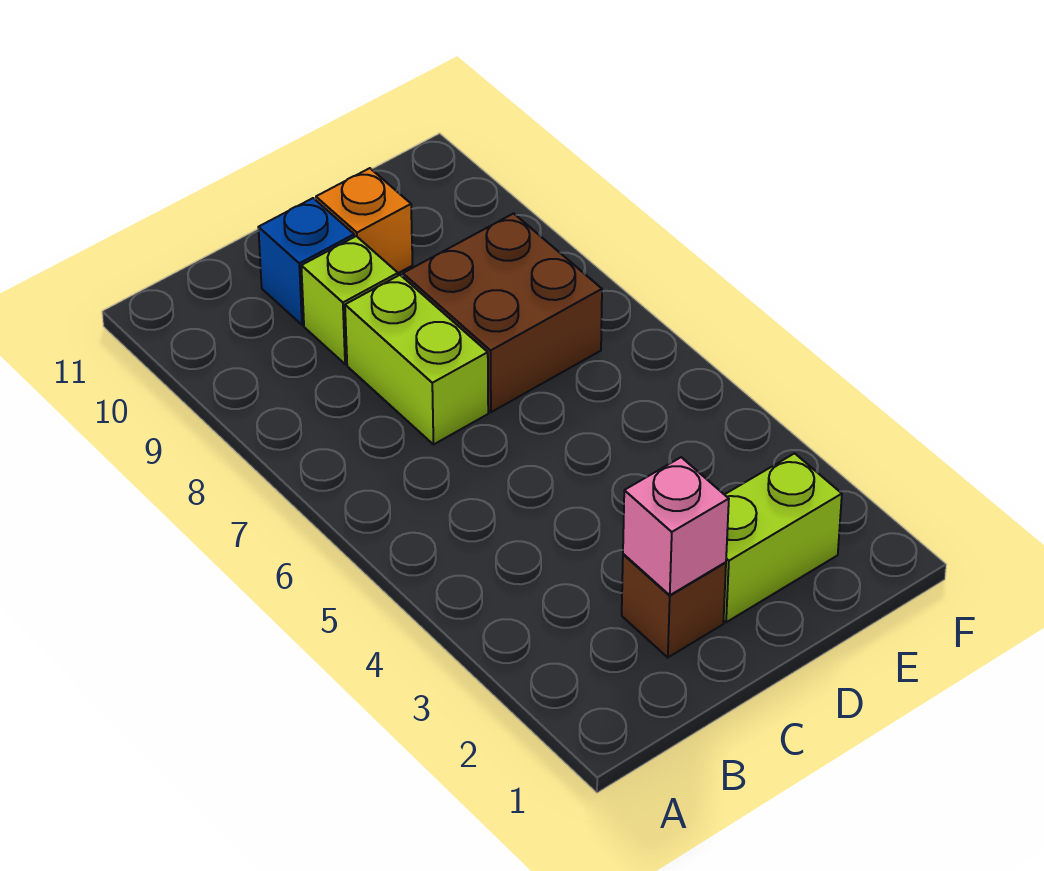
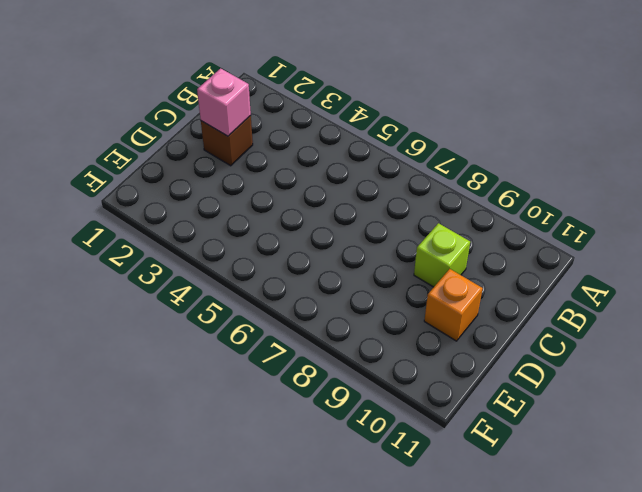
none -> lime 1x2 brick [345,275,488,445]
none -> blue 1x1 brick [258,198,354,325]

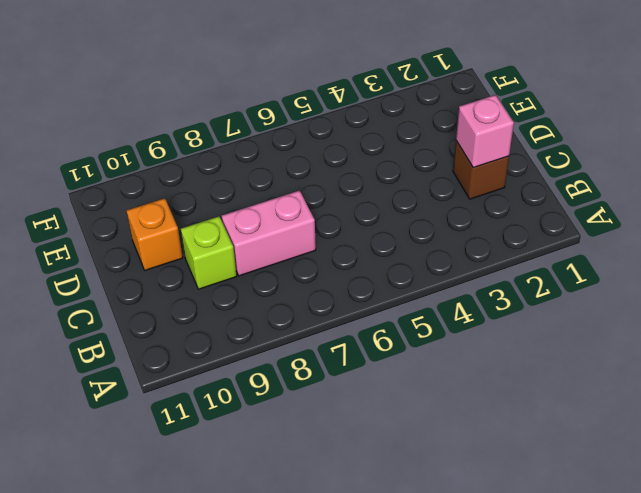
pink 1x2 brick [222,191,316,276] -> lime 1x2 brick [345,275,488,445]
none -> blue 1x1 brick [258,198,354,325]
none -> lime 1x2 brick [724,453,842,622]

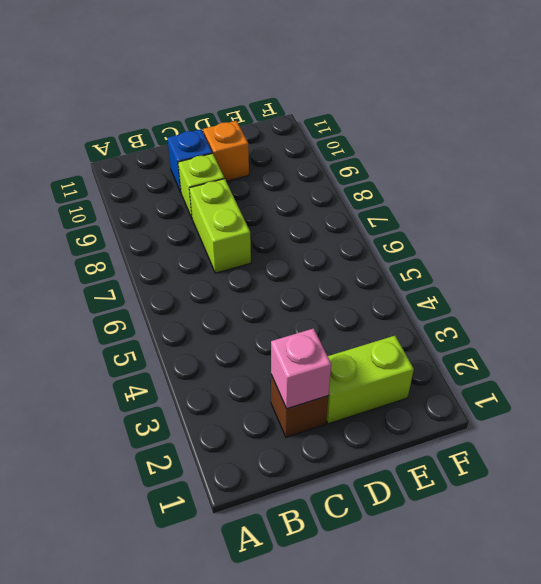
none -> brown 2x2 brick [403,213,602,412]

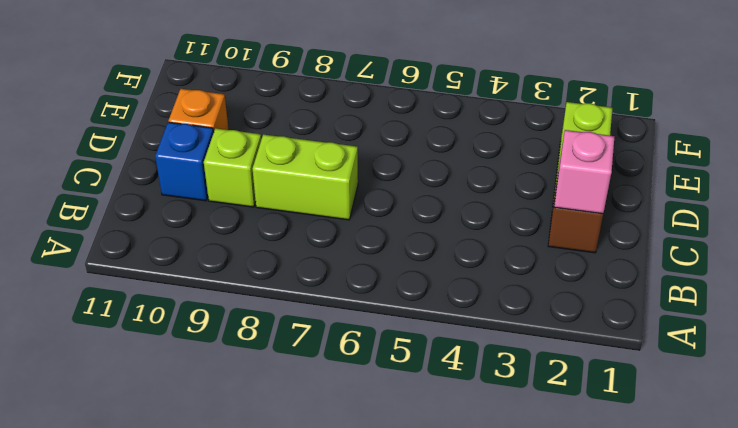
none -> brown 2x2 brick [403,213,602,412]

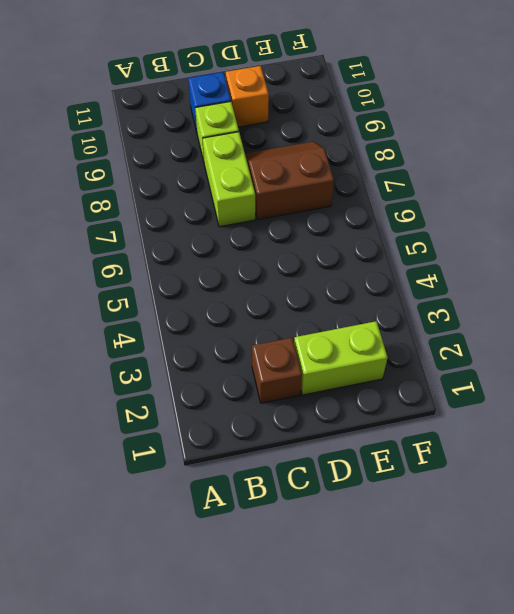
brown 2x2 slope [245,141,334,220] -> brown 2x2 brick [403,213,602,412]
none -> pink 1x1 brick [623,457,729,595]

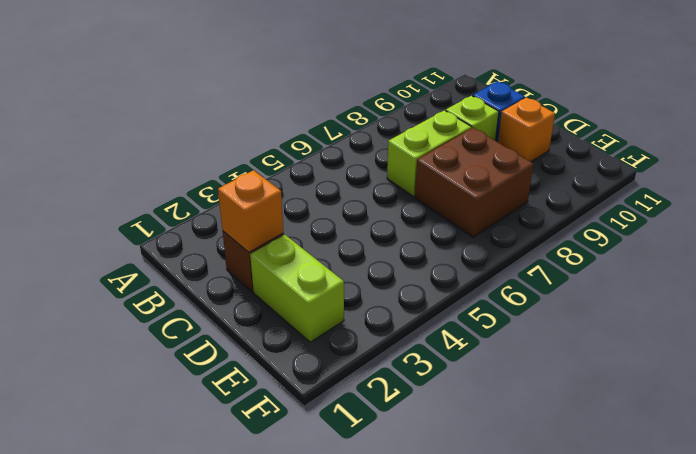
orange 1x1 brick [218,170,283,252] -> pink 1x1 brick [623,457,729,595]

